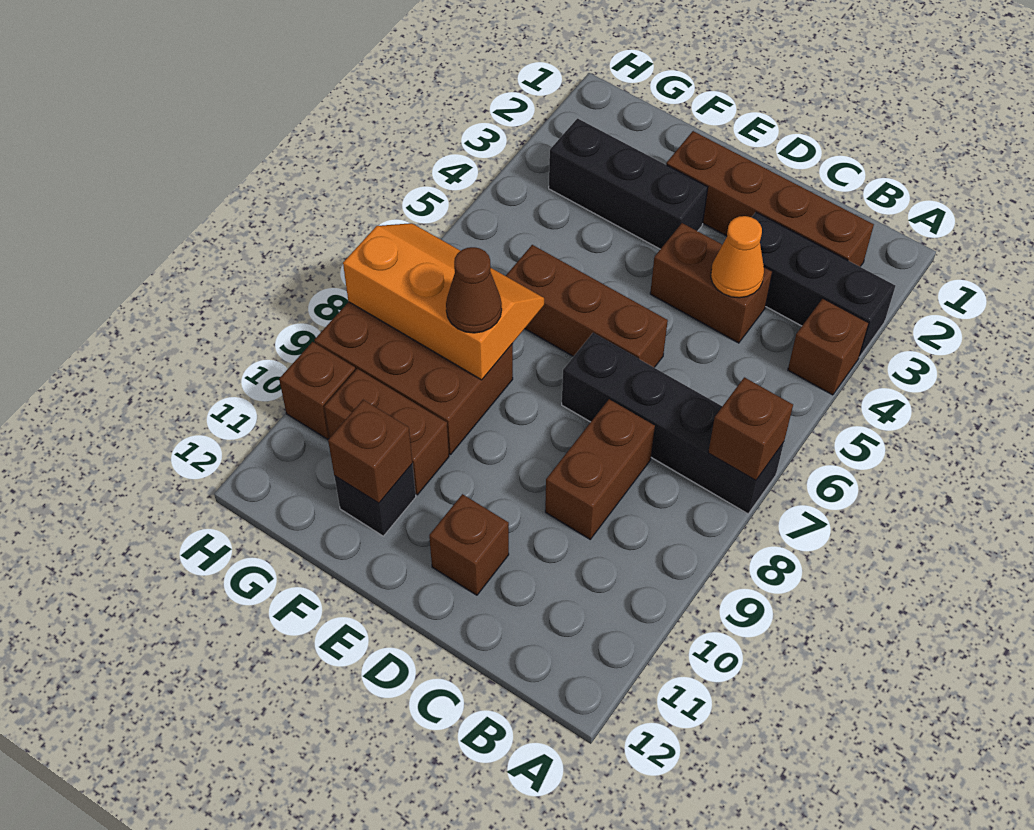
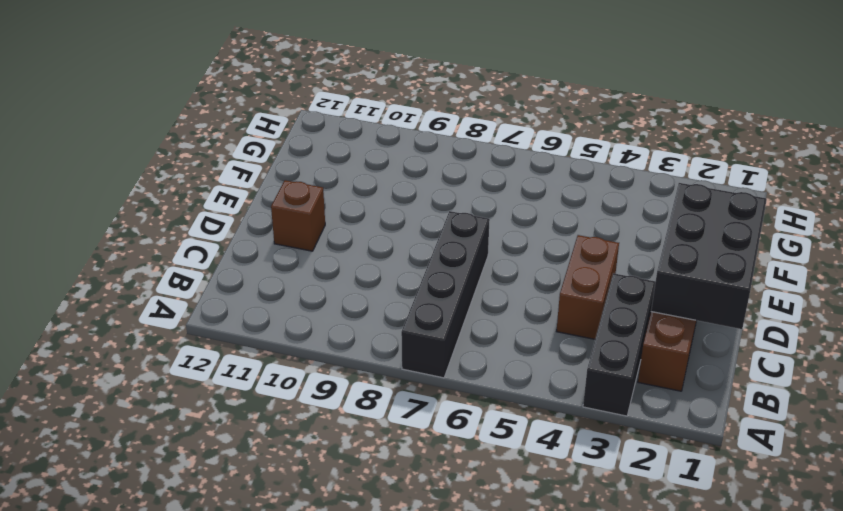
black 2x3 brick [651,183,767,329] -> none
none -> brown 1x1 brick [788,299,869,395]
none -> brown 1x2 brick [545,399,655,539]
none -> brown 1x3 brick [506,245,668,368]

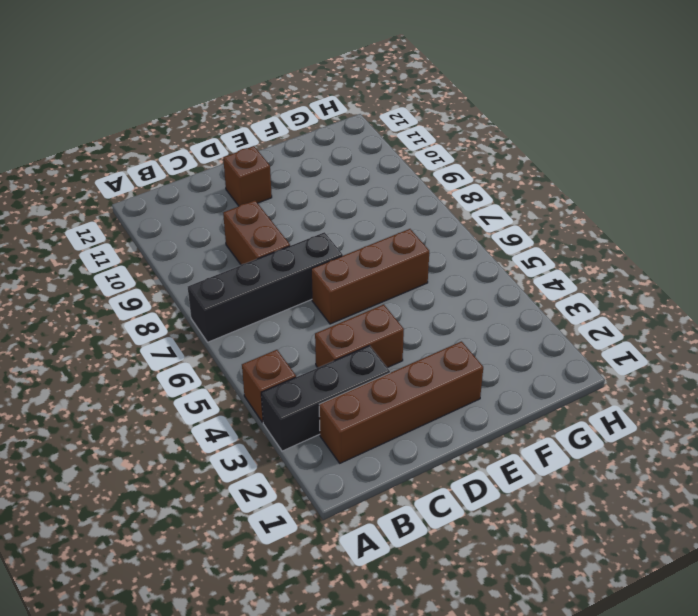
none -> black 1x3 brick [549,118,708,249]
none -> brown 2x3 brick [314,302,513,455]
none -> brown 1x2 brick [324,369,449,495]

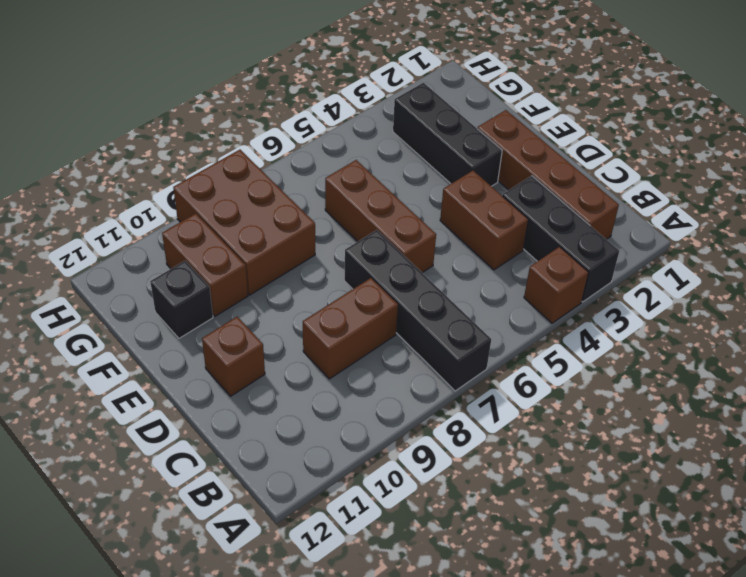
none -> brown 1x1 brick [279,342,355,439]
none -> brown 1x1 brick [708,377,793,480]
none -> orange 1x1 cone [711,216,764,298]

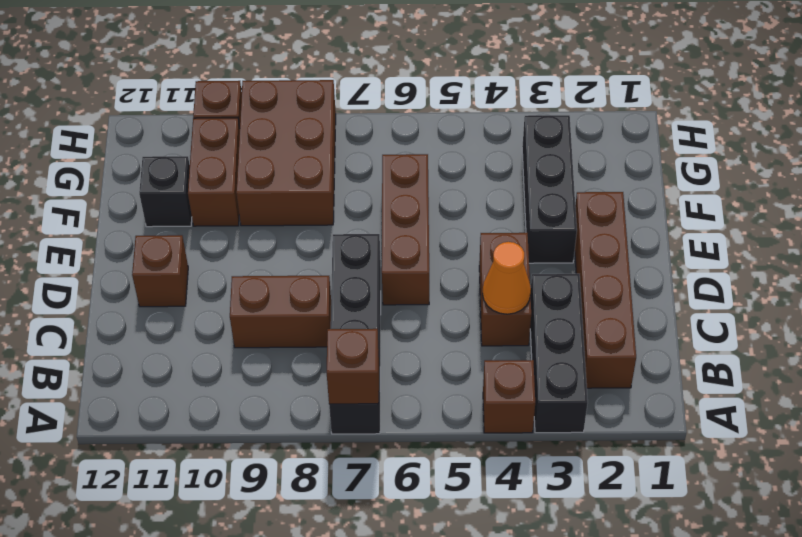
none -> orange 2x3 slope [343,223,544,380]
none -> brown 1x1 brick [328,400,412,503]
none -> brown 1x1 cone [446,247,502,333]

